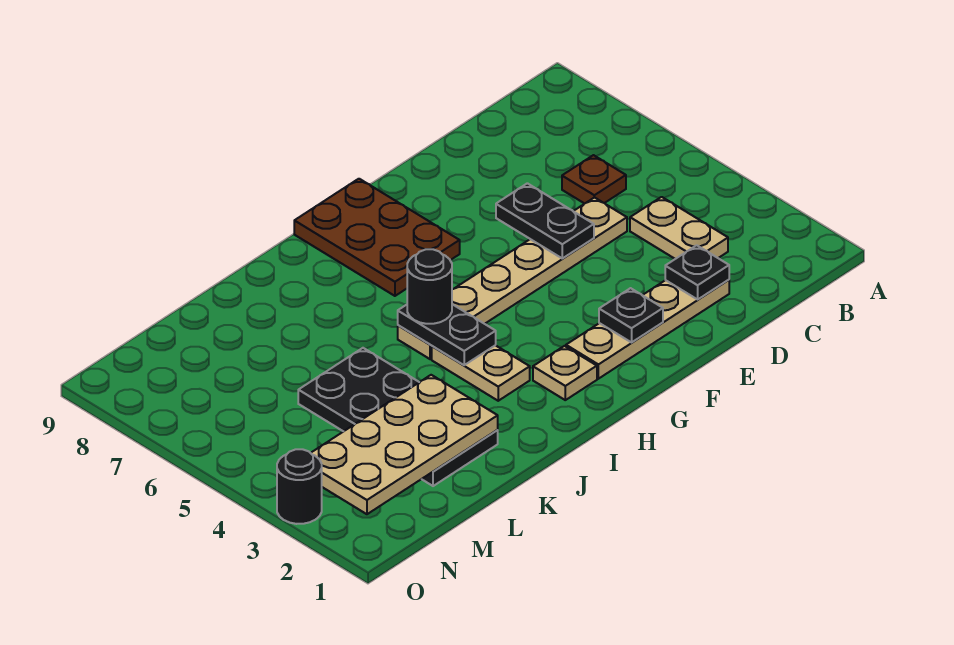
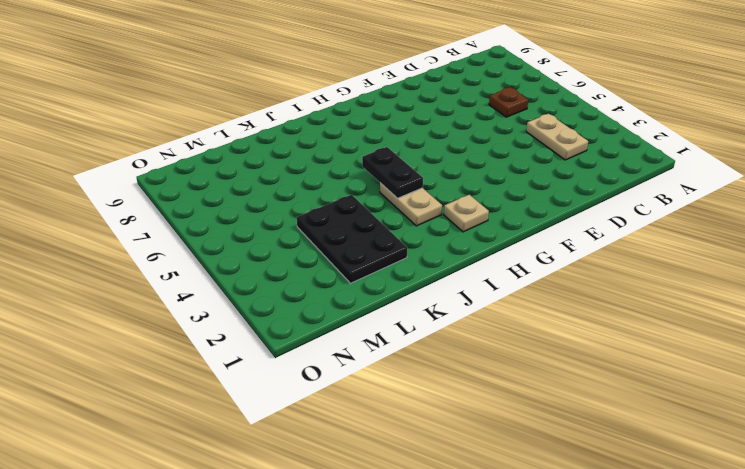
black 2x3 plate [297,195,407,283] -> black 2x4 plate [298,348,498,486]
none -> tan 1x4 plate [566,280,729,379]
none -> tan 1x6 plate [398,197,627,359]
none -> brown 2x3 plate [294,179,460,296]

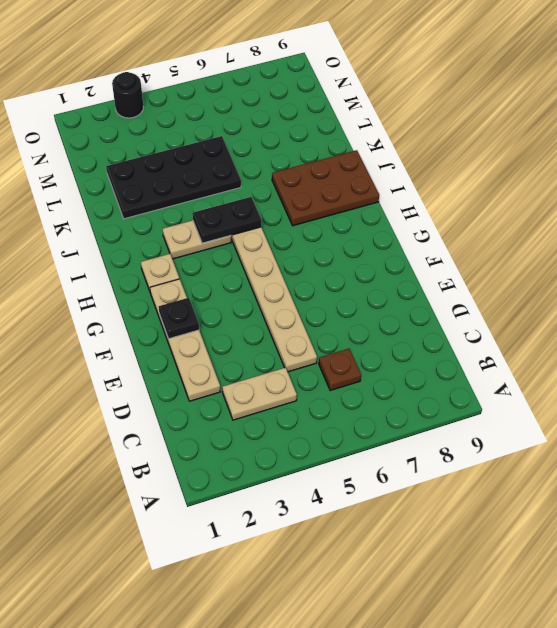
brown 2x3 plate [272,150,379,226] -> brown 2x3 plate moved to [294,179,460,296]
none -> black 1x1 plate [665,245,729,299]
none -> black 1x2 plate [496,183,594,258]
none -> tan 2x4 plate [311,375,498,514]

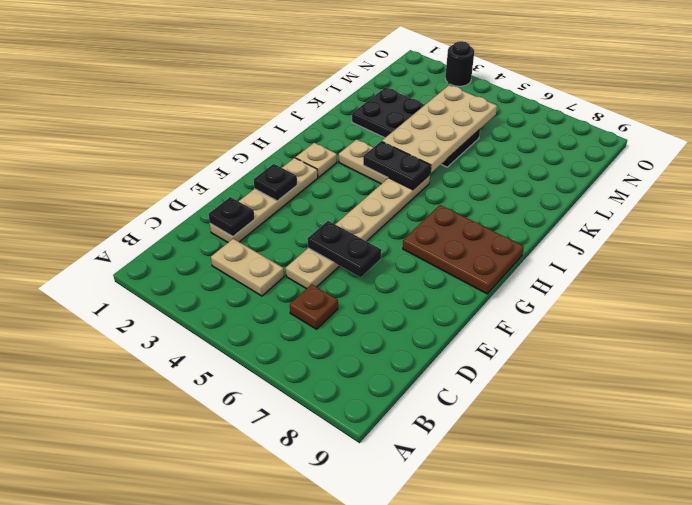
tan 2x4 plate [382,85,497,173] -> tan 2x4 plate moved to [311,375,498,514]
none -> black 1x1 round brick [407,249,452,324]

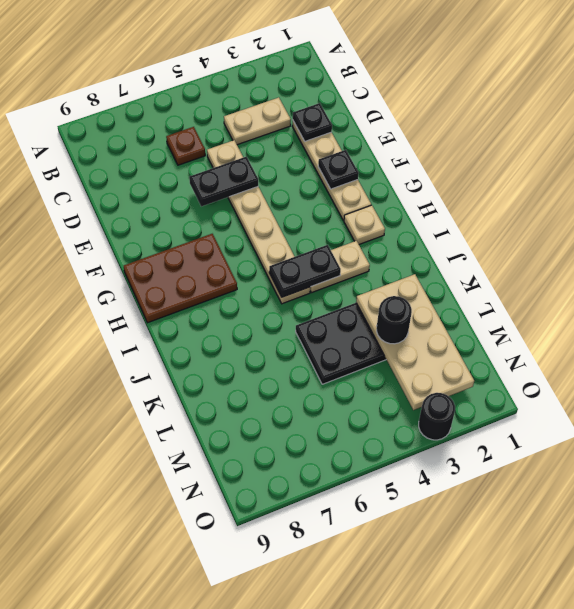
black 1x1 round brick [377,296,412,344] -> black 1x1 round brick moved to [407,249,452,324]

